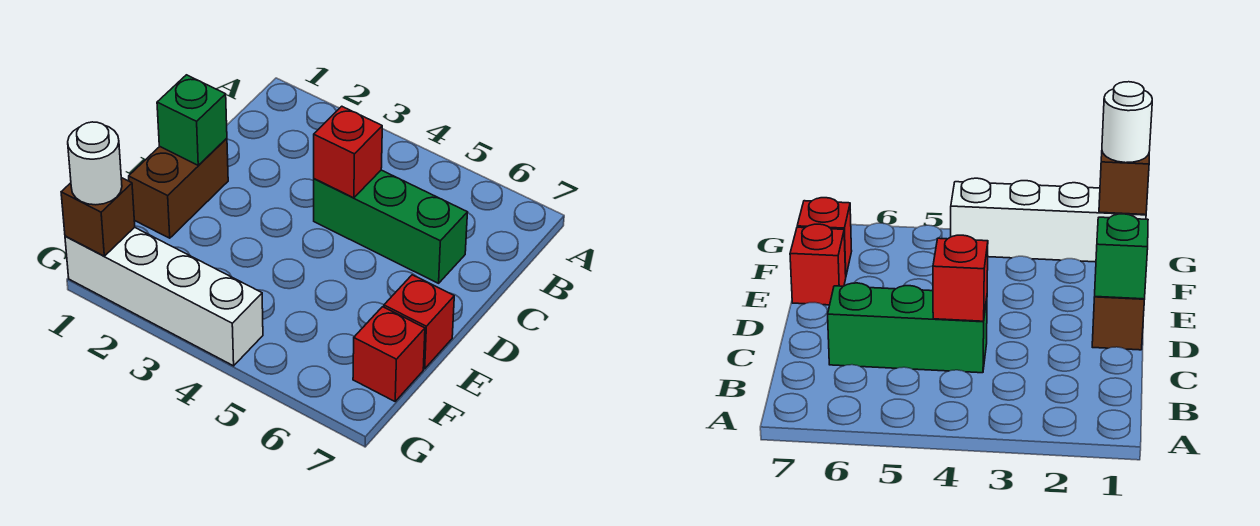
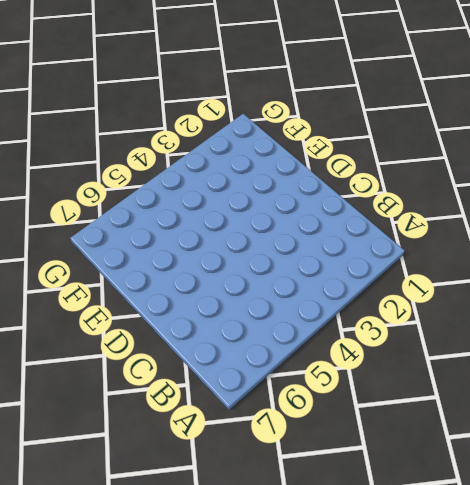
none -> green 1x3 brick [314,170,468,283]
none -> brown 1x2 brick [129,138,228,238]

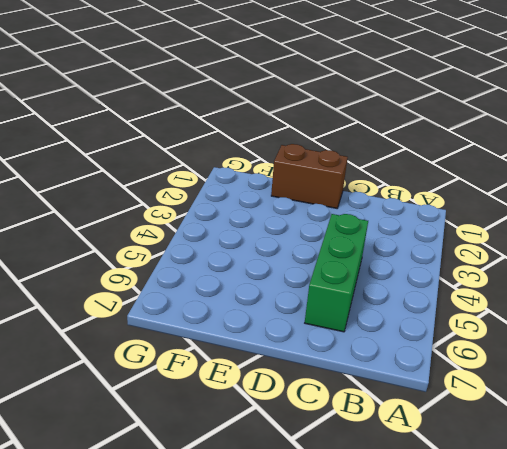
none -> red 1x1 brick [384,275,454,369]
none -> red 1x1 brick [353,307,425,401]

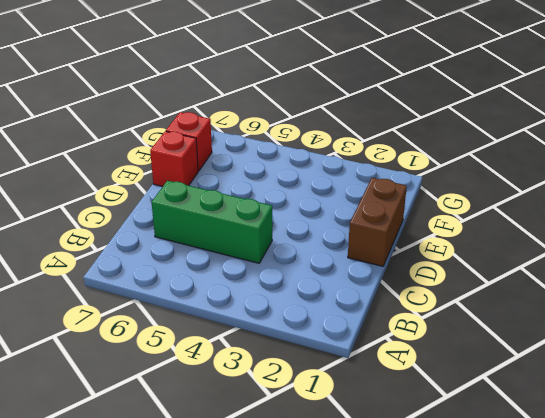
none -> white 1x4 brick [65,227,263,366]
none -> red 1x1 brick [314,106,382,198]

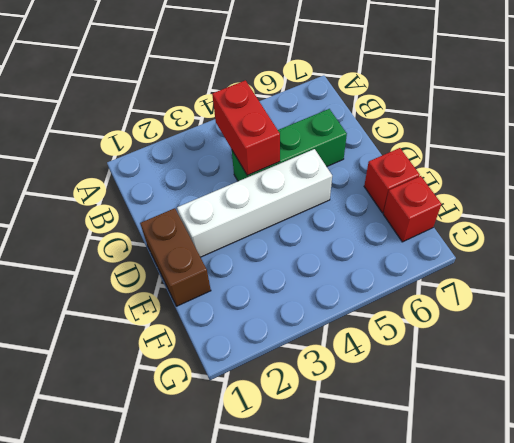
red 1x2 brick [212,80,280,175] -> red 1x1 brick [314,106,382,198]
white 1x4 brick [177,149,332,257] -> white 1x4 brick moved to [65,227,263,366]
none -> green 1x1 brick [157,75,227,165]
none -> brown 1x1 brick [61,178,135,256]

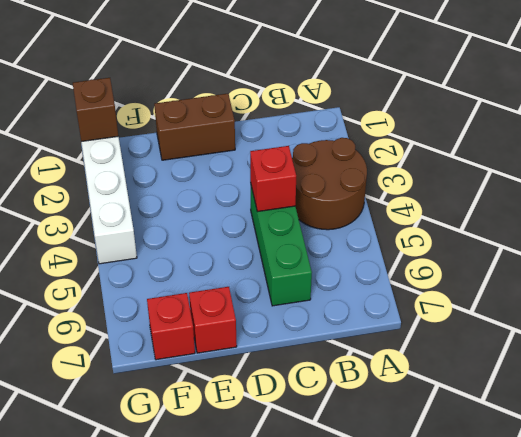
brown 2x2 round brick [292,138,367,230] -> none
none -> green 1x1 brick [157,75,227,165]
none -> white 1x1 round brick [68,122,122,205]

